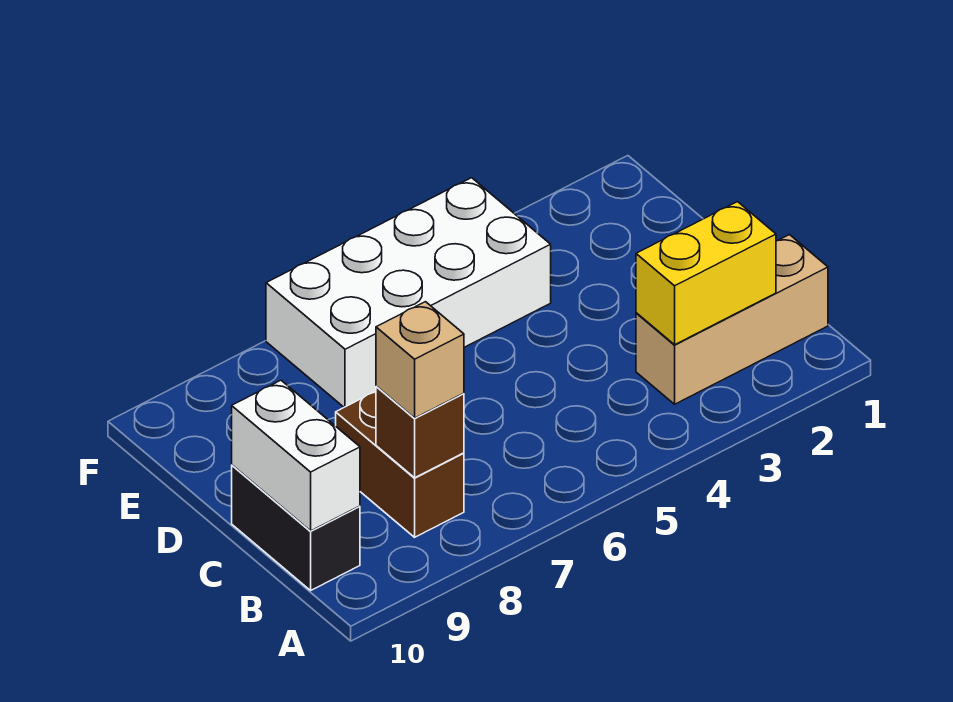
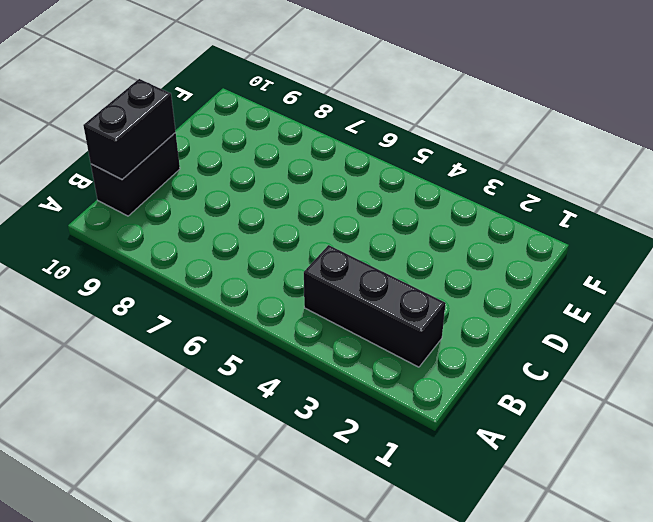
black 1x3 brick [304,245,446,367] -> tan 1x3 brick [636,235,828,404]
black 1x2 brick [83,79,176,179] -> white 1x2 brick [232,380,360,531]
none -> brown 1x2 brick [336,391,464,537]
none -> white 2x4 brick [266,178,551,407]

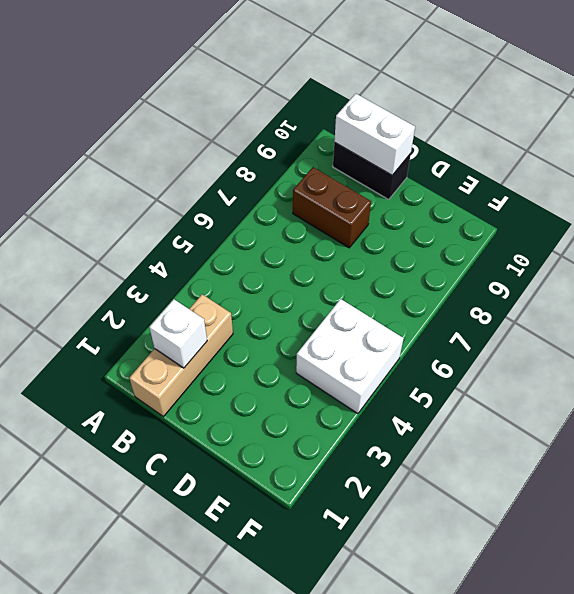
white 1x1 brick [149,299,207,368] -> yellow 1x2 brick [636,202,776,345]
white 2x2 brick [296,299,404,414] -> white 2x4 brick [266,178,551,407]
none -> brown 1x1 brick [376,386,464,478]
none -> tan 1x1 brick [376,302,464,418]

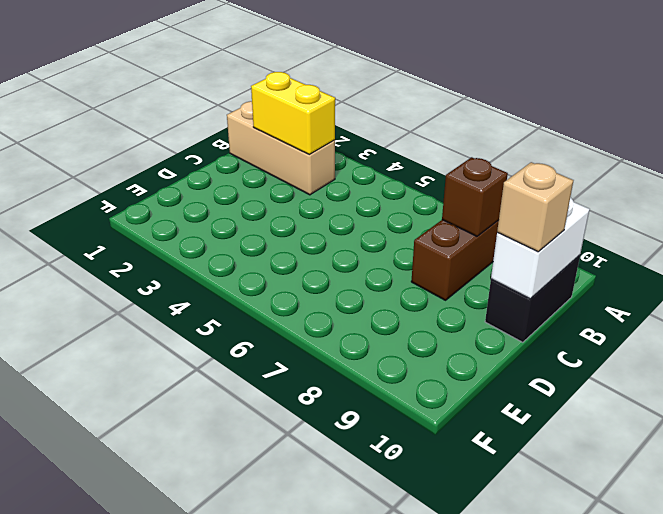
tan 1x1 brick [497,162,573,252] -> tan 1x1 brick moved to [376,302,464,418]
none -> white 2x4 brick [266,178,551,407]

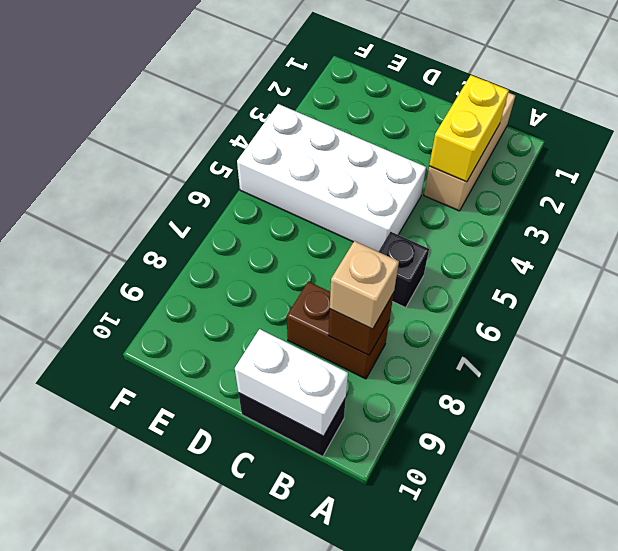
black 1x1 brick [379,232,429,308] -> none
white 2x4 brick [237,104,426,252] -> white 2x4 brick turned to [266,178,551,407]

